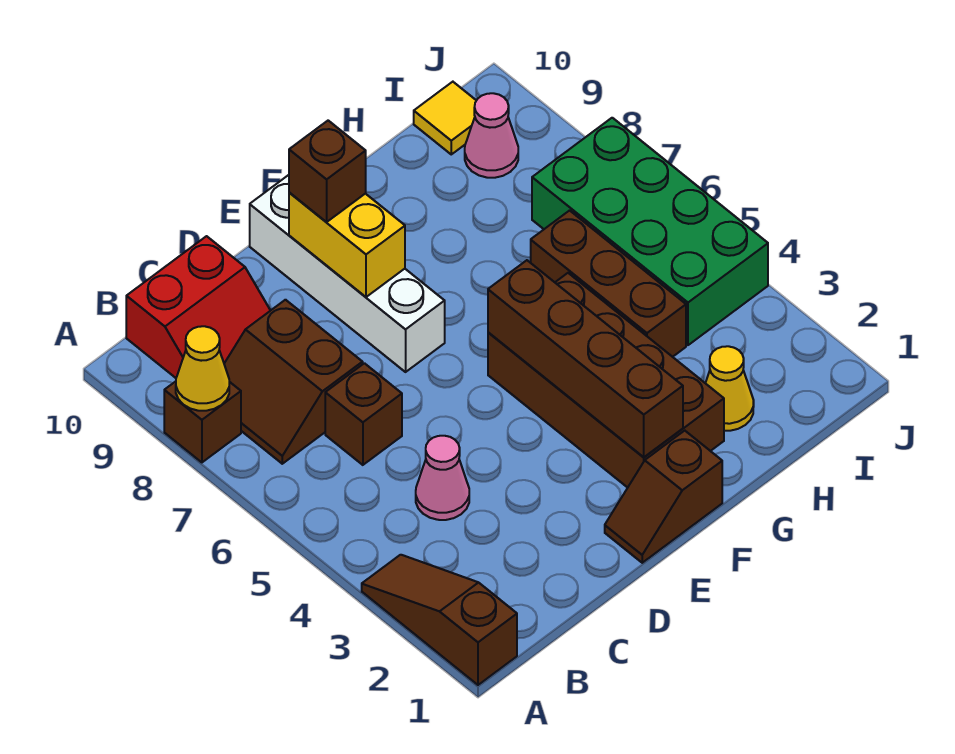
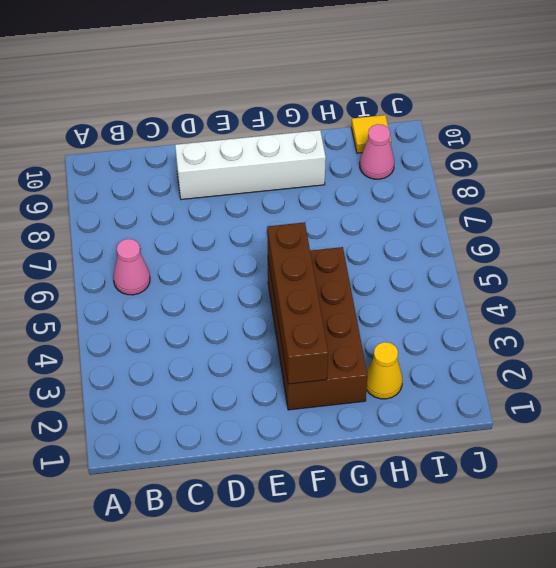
pink 1x1 cone [113,239,150,295] -> pink 1x1 cone moved to [416,436,469,520]
white 1x4 brick [175,130,326,200] -> white 1x4 brick turned to [250,175,445,372]
none -> brown 1x3 slope [362,555,517,685]
none -> brown 1x1 brick [164,381,241,462]
none -> brown 2x2 slope [224,300,363,464]

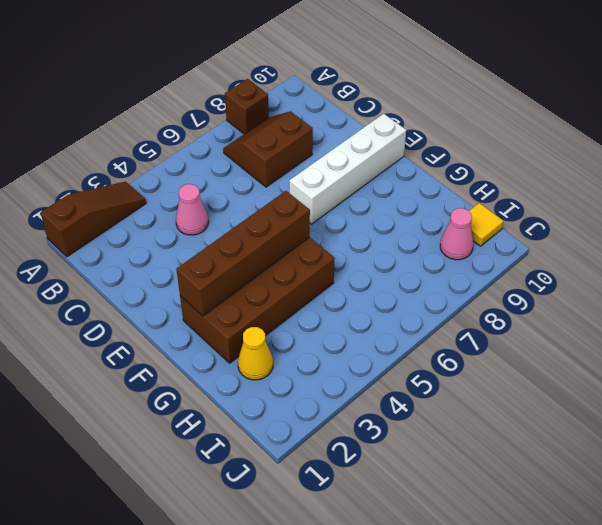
none -> red 2x2 slope [126,236,271,378]
none -> brown 1x1 brick [325,363,402,465]
none -> brown 1x2 slope [605,431,722,563]

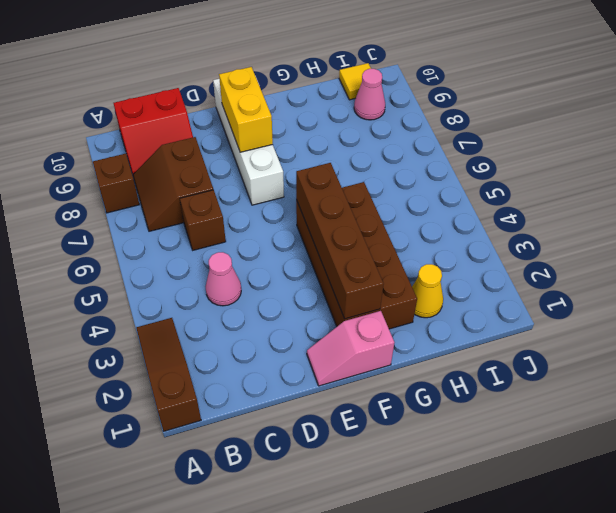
pink 1x2 slope [307,311,394,386] -> brown 1x2 slope [605,431,722,563]
none -> brown 1x3 brick [531,211,686,357]
none -> green 2x4 brick [532,118,768,345]
none -> yellow 1x1 cone [176,326,229,411]

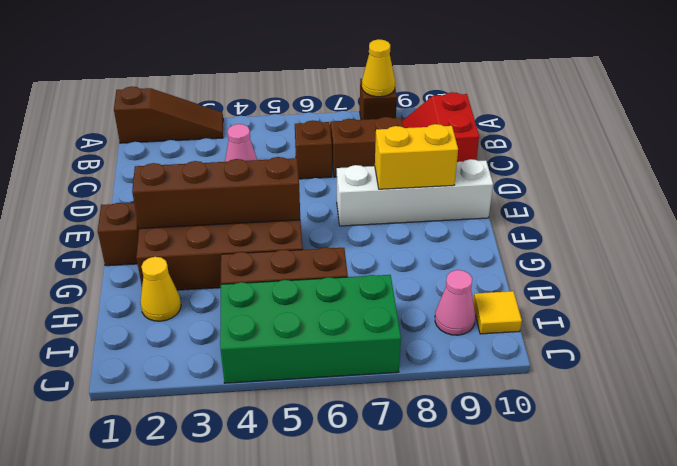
none -> brown 1x1 brick [289,121,366,222]

